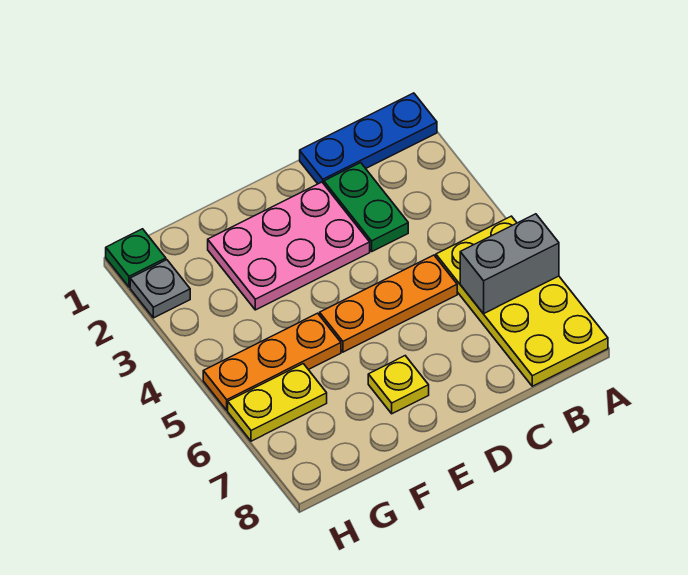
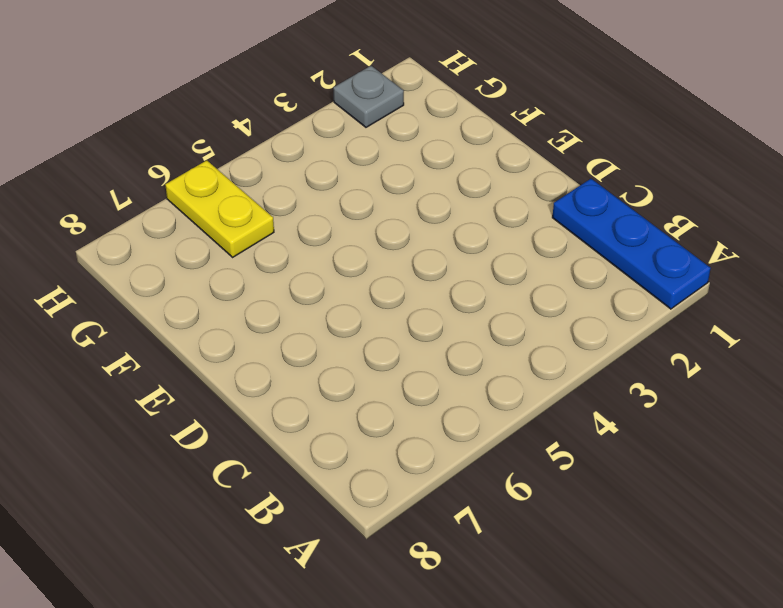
none -> yellow 2x4 plate [436,216,608,386]
none -> green 1x2 plate [324,163,408,251]

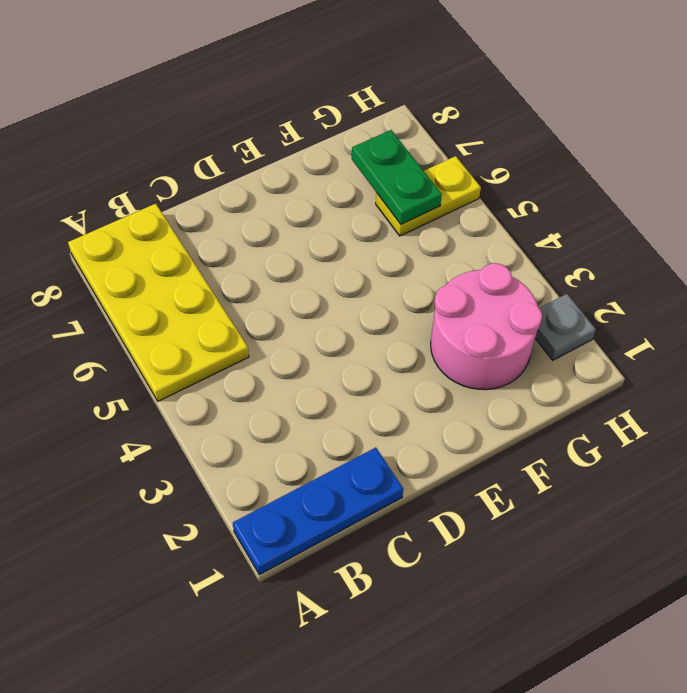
pink 2x2 round brick [431,263,542,390] -> pink 2x3 plate [208,182,370,310]
green 1x2 plate [352,130,442,224] -> green 1x2 plate moved to [324,163,408,251]
none -> orange 1x3 plate [320,255,457,352]
none -> yellow 1x1 plate [368,356,429,414]

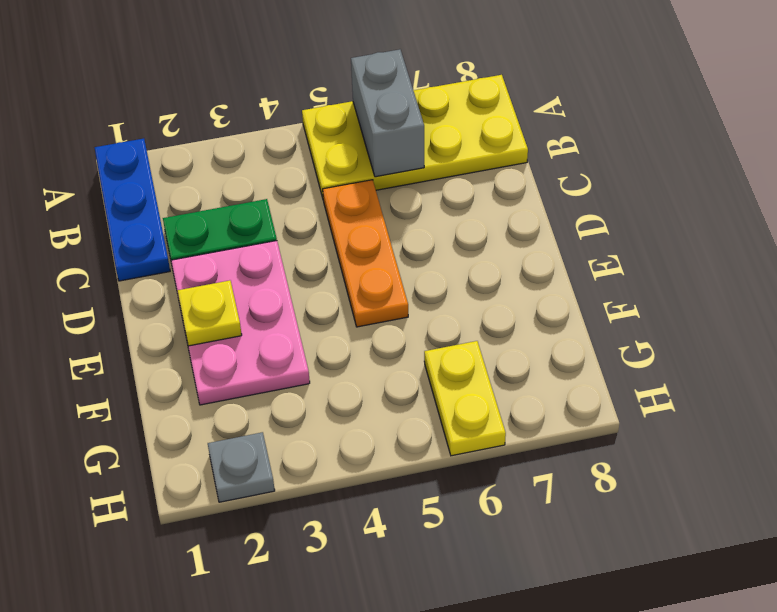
yellow 1x1 plate [178,280,242,346] -> yellow 1x1 plate moved to [368,356,429,414]
none -> orange 1x3 plate [203,313,341,410]
none -> green 1x1 plate [106,229,166,287]

